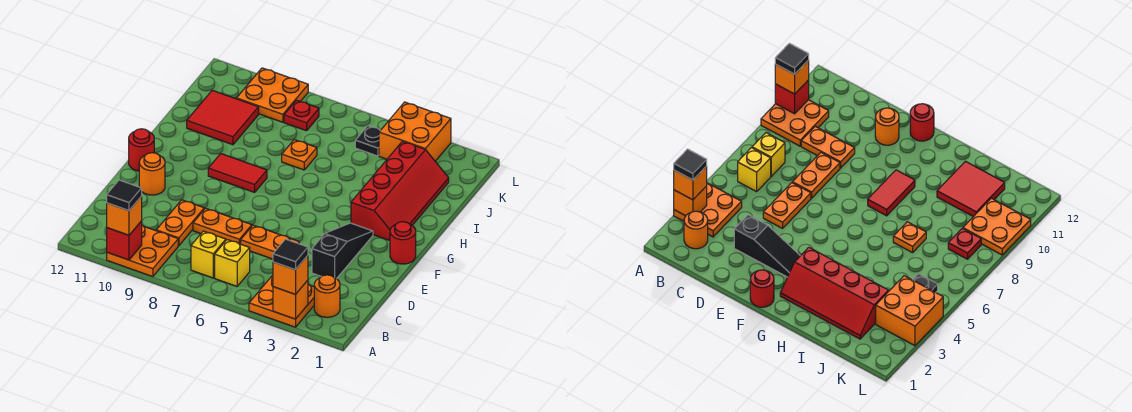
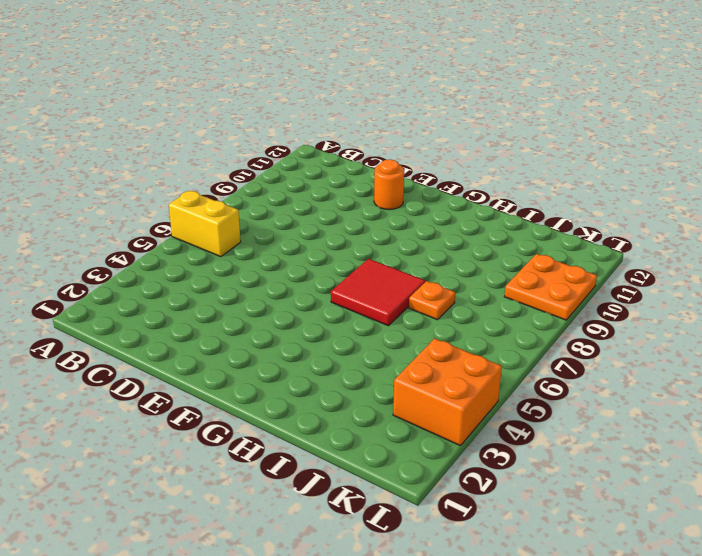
yellow 1x2 brick [169,191,241,257] -> yellow 1x1 brick [215,240,250,286]
red 2x2 tile [331,259,425,326] -> red 2x2 tile moved to [187,90,259,145]
none -> orange 2x2 plate [249,275,314,327]
none -> orange 2x2 plate [107,226,178,277]
none -> orange 1x1 round brick [314,275,340,317]

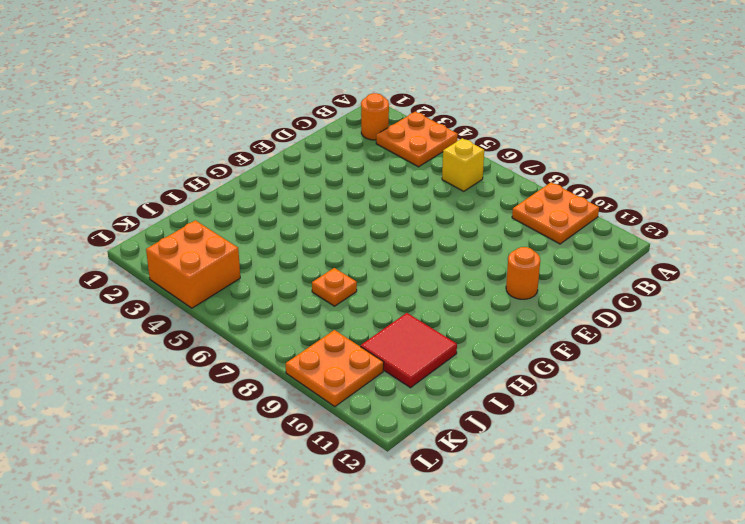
none -> yellow 1x1 brick [191,231,226,278]
none -> orange 1x2 plate [156,200,204,246]
none -> black 1x3 slope [312,223,373,279]

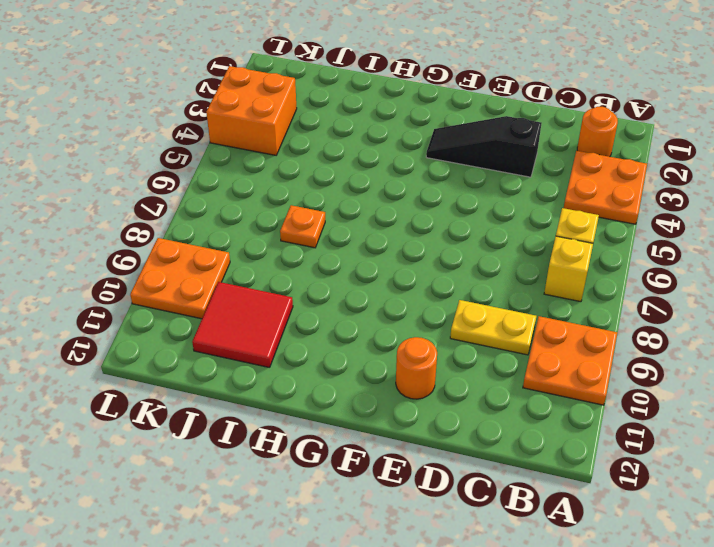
yellow 1x2 plate [450,300,536,355] -> orange 1x2 plate [156,200,204,246]
none -> orange 1x2 plate [241,225,299,259]
none -> orange 1x2 plate [193,208,252,244]
none -> red 1x1 round brick [390,222,416,264]

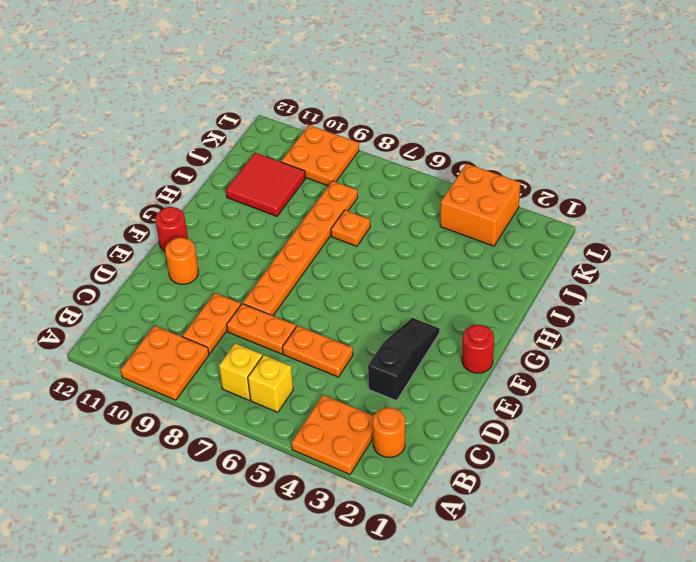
orange 1x6 plate [243,181,358,316] -> red 1x2 tile [208,154,267,192]
none -> red 2x4 slope [351,141,449,240]
none -> black 1x1 plate [355,126,381,156]
none -> red 1x1 plate [284,100,319,131]

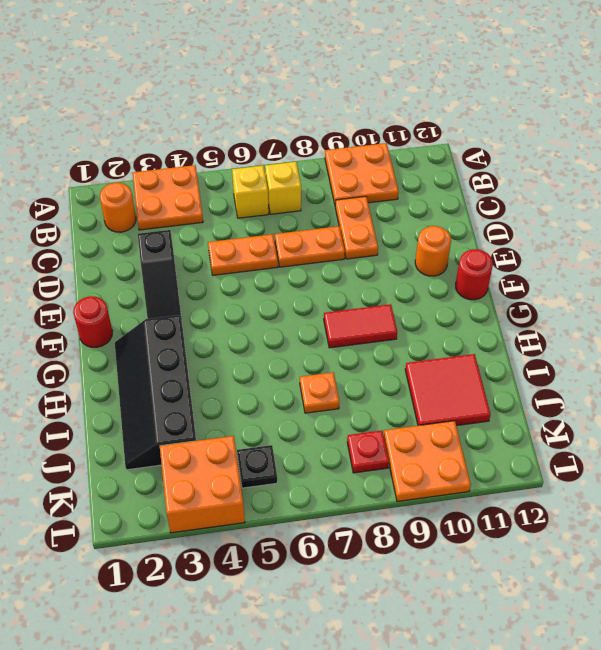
black 2x4 slope [115,315,196,470] -> red 2x4 slope [351,141,449,240]
none -> orange 1x1 brick [273,280,308,319]
none -> red 1x1 brick [107,221,142,260]
none -> orange 1x1 brick [273,256,308,294]

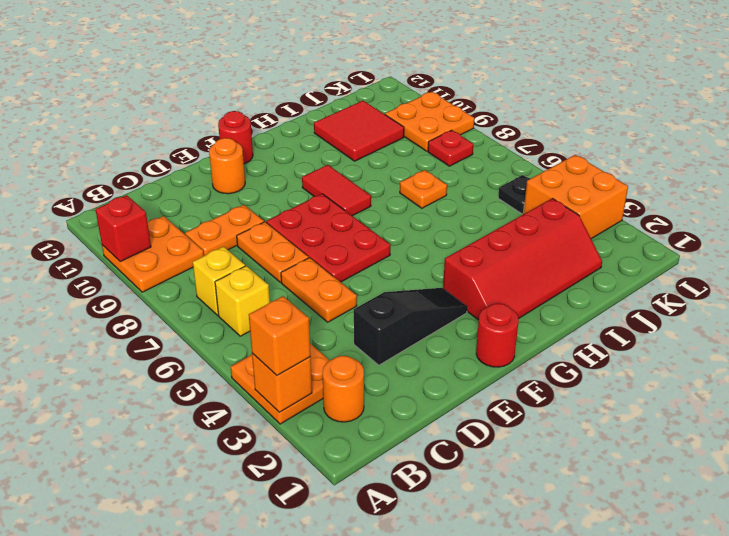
red 2x3 plate [266,194,390,282] -> none
none -> orange 1x1 brick [107,197,142,235]
none -> black 1x1 tile [273,239,308,270]
none -> black 1x1 tile [107,180,142,211]

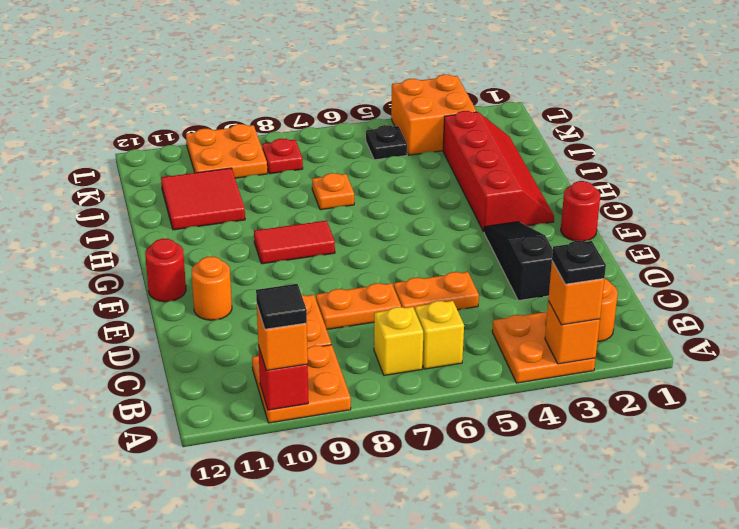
black 1x1 plate [552,241,606,284] -> black 1x1 tile [273,239,308,270]

